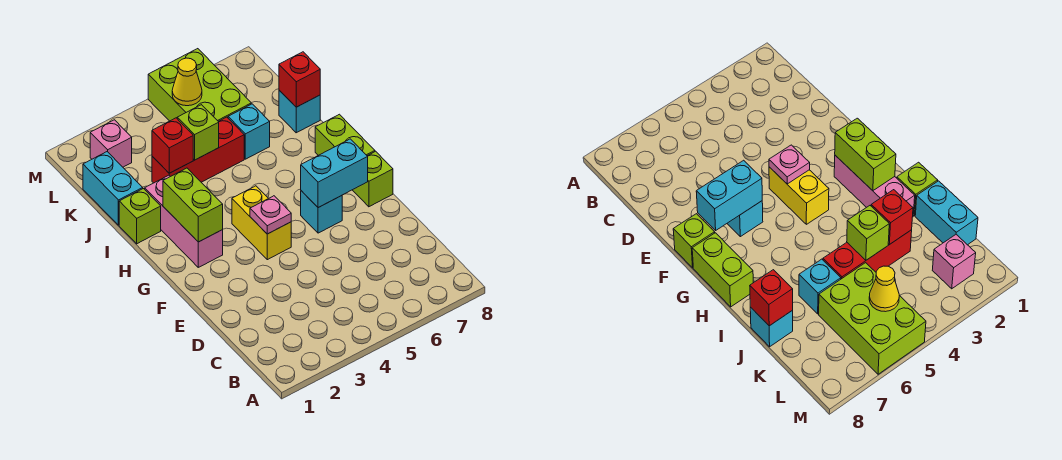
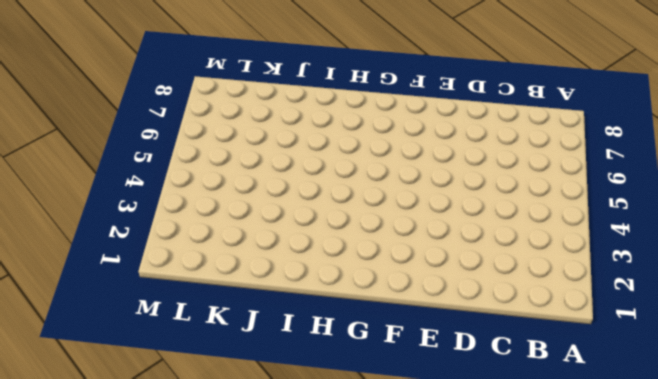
none -> yellow 1x2 brick [232,186,291,260]
none -> cyan 1x1 brick [301,191,342,233]
none -> lime 1x1 brick [353,151,393,207]

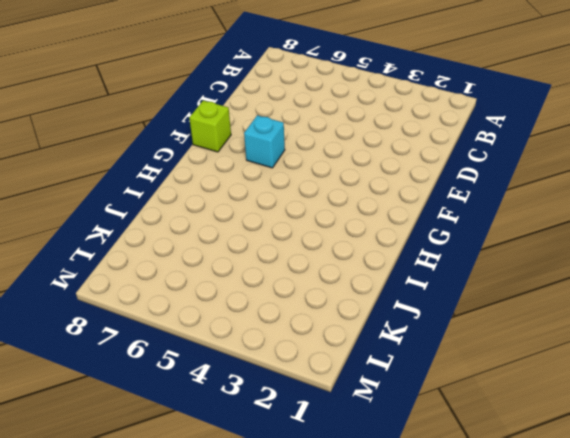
none -> yellow 1x2 brick [232,186,291,260]
none -> pink 1x3 brick [145,175,223,267]
none -> lime 1x2 brick [315,114,375,156]

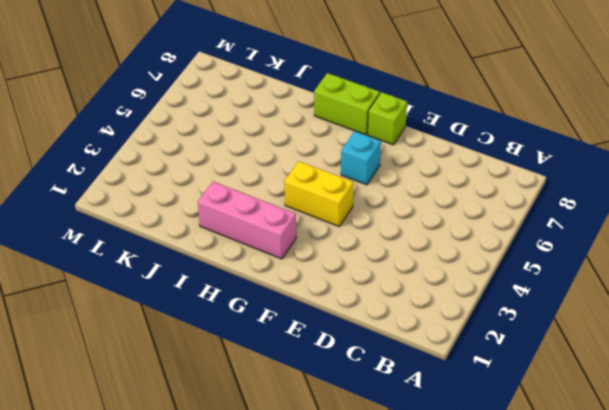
none -> lime 1x1 brick [119,189,161,244]
none -> cyan 1x2 brick [83,152,143,225]
none -> red 1x3 brick [152,117,244,183]

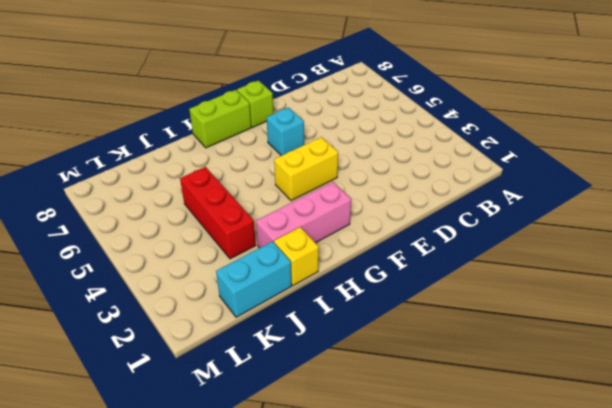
yellow 1x1 brick [274,227,319,286] -> lime 1x1 brick [119,189,161,244]
none -> cyan 1x1 brick [228,104,270,159]
none -> cyan 1x1 brick [279,90,320,133]
none -> lime 2x3 brick [148,49,251,121]

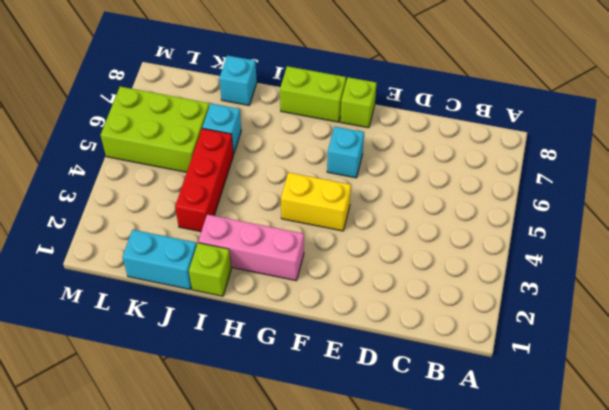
none -> pink 1x1 brick [90,120,132,167]
none -> pink 1x1 plate [250,196,291,234]
none -> cyan 1x2 brick [301,139,368,208]

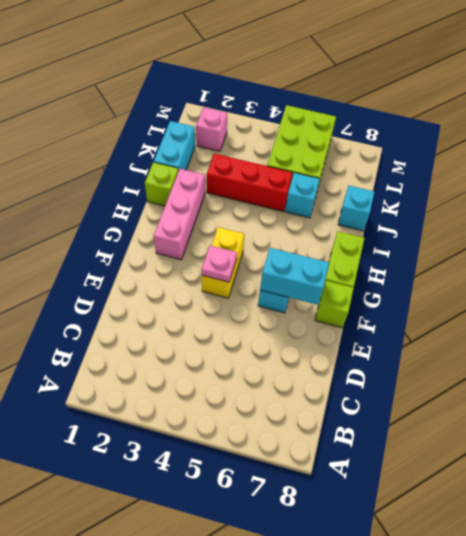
none -> lime 1x2 brick [163,168,223,242]
none -> red 1x1 brick [152,118,193,173]
none -> lime 1x1 brick [177,105,219,160]

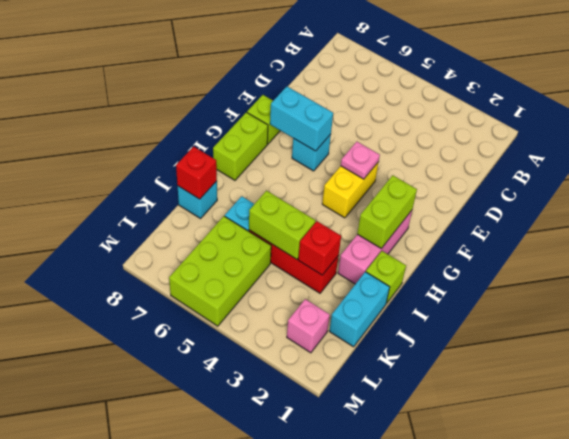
lime 1x2 brick [249,191,316,259] -> lime 1x1 brick [177,105,219,160]
none -> yellow 1x1 cone [172,58,202,106]

